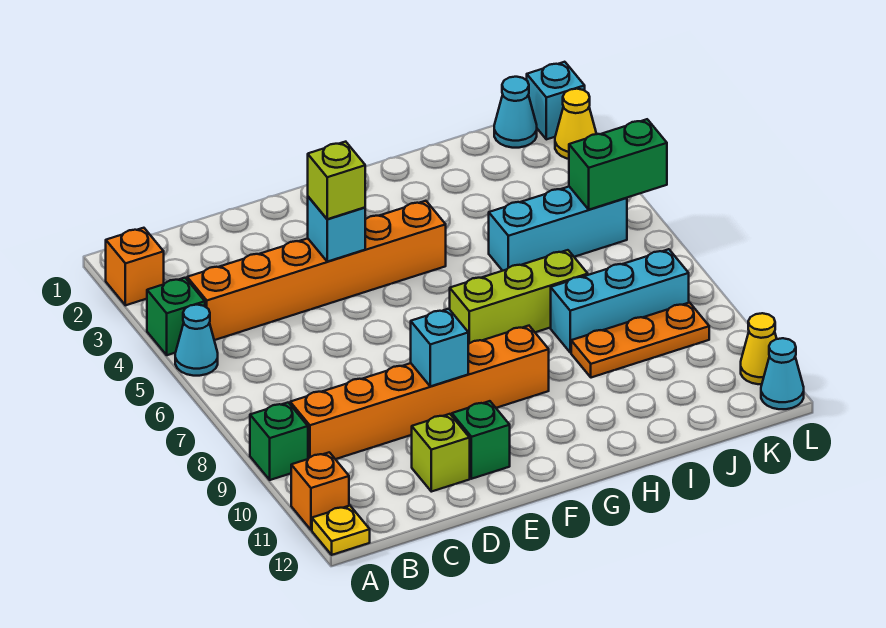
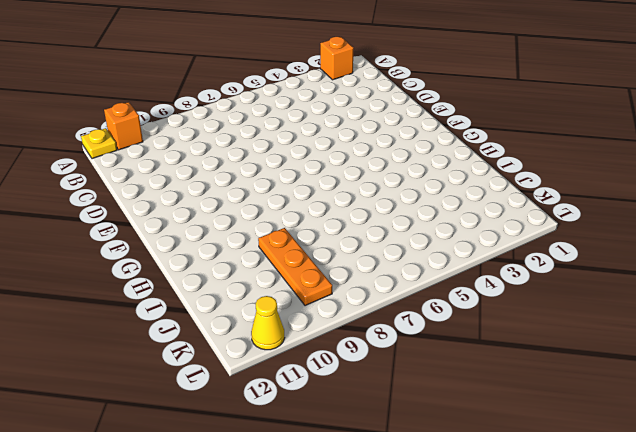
none -> green 1x1 brick [147,278,205,355]
none -> cyan 1x1 cone [175,305,218,376]
none -> green 1x1 brick [250,403,308,480]

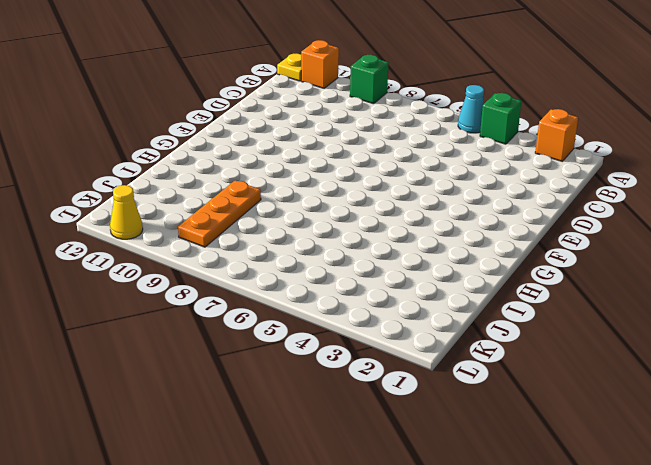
none -> orange 1x6 brick [187,201,446,340]
none -> orange 1x6 brick [290,326,549,459]
none -> lime 1x1 brick [412,414,470,492]

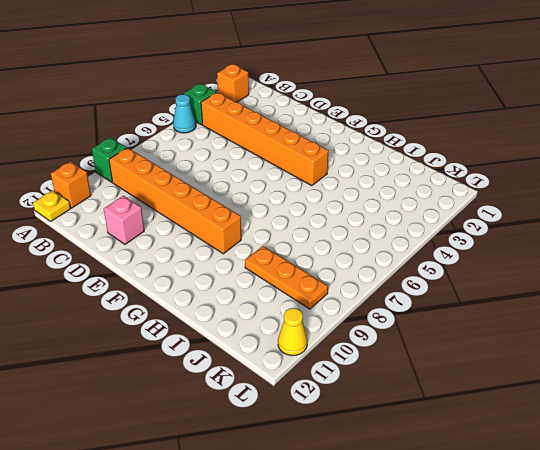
pink 1x1 brick [104,196,144,244] -> lime 1x1 brick [412,414,470,492]
none -> green 1x1 brick [452,401,510,479]
none -> lime 1x3 brick [450,250,588,344]
none -> cyan 1x3 brick [489,187,627,271]

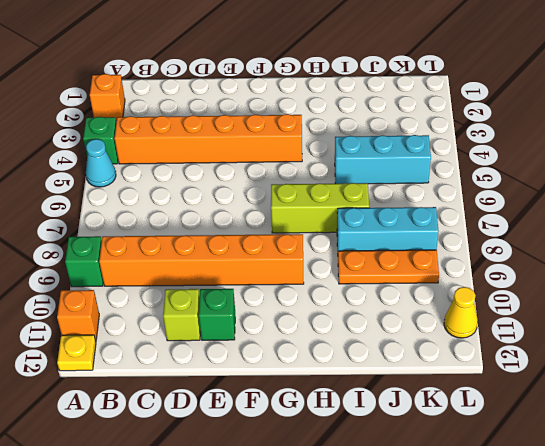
none -> cyan 1x1 cone [494,77,537,148]
none -> cyan 1x1 brick [527,62,585,139]
none -> yellow 1x1 cone [555,89,596,159]

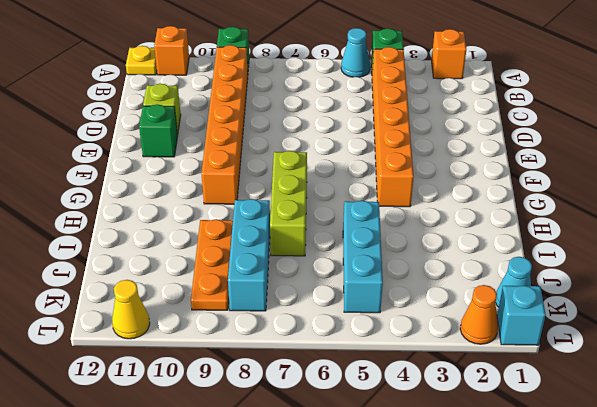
orange 1x1 cone [460,285,498,344] -> yellow 1x1 cone [555,89,596,159]
none -> cyan 1x1 cone [761,338,804,409]
none -> cyan 1x1 brick [308,197,365,262]
none -> cyan 1x1 brick [411,309,468,386]

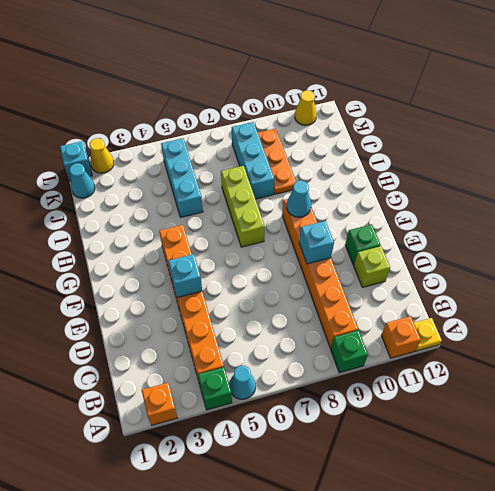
cyan 1x1 cone [287,181,311,217] -> cyan 1x1 cone moved to [761,338,804,409]
none -> green 1x2 brick [569,119,667,210]
none -> lime 1x1 brick [308,142,365,219]

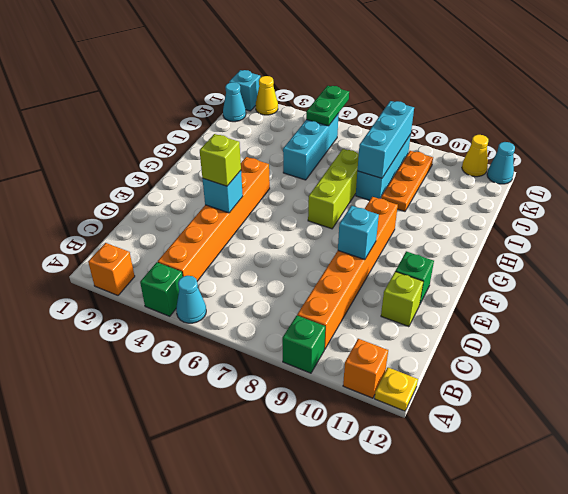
cyan 1x3 brick [357,101,414,178] -> none
green 1x2 plate [306,86,349,126] -> green 1x2 brick [569,119,667,210]

